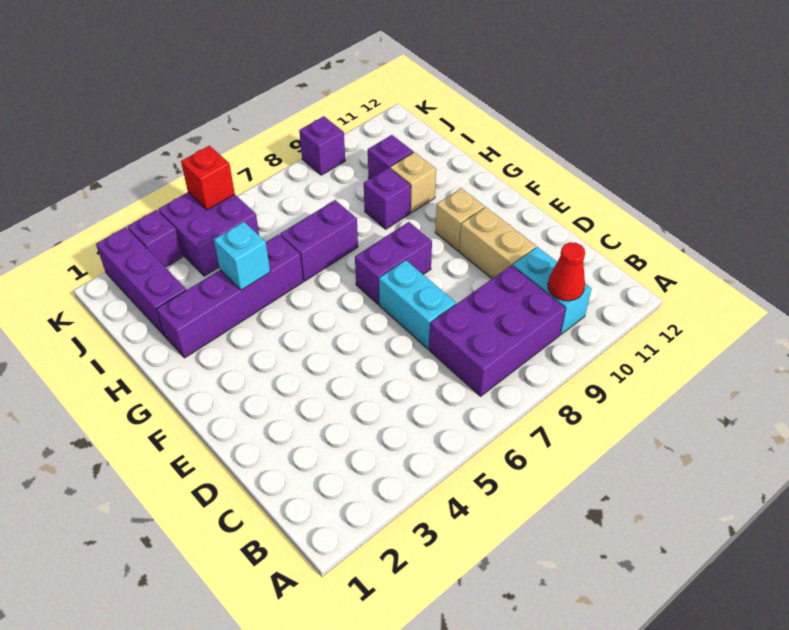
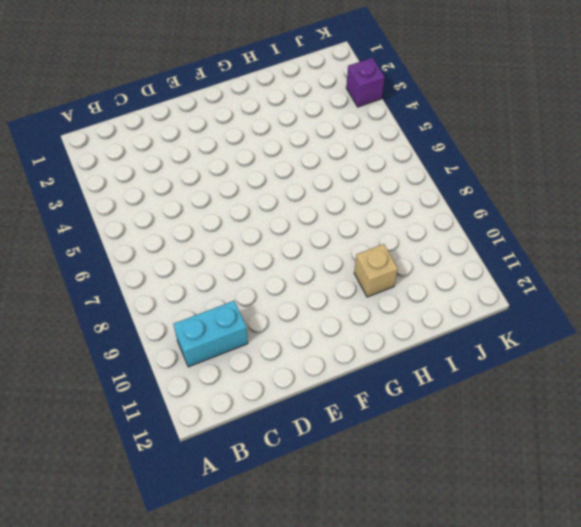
none -> purple 2x3 brick [429,265,565,396]
none -> cyan 1x2 brick [379,260,456,349]
none -> tan 1x2 brick [459,207,536,279]

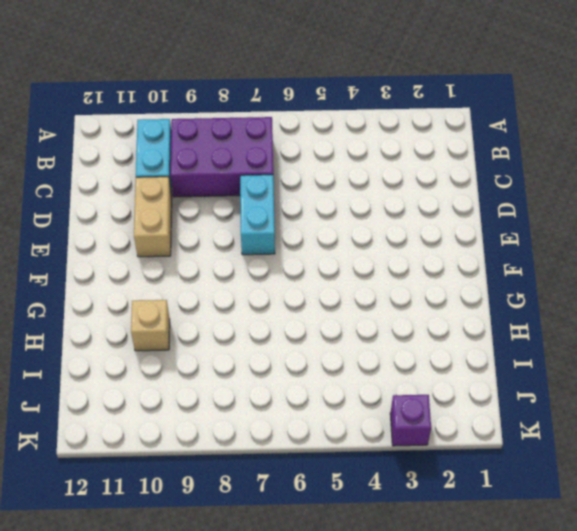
none -> purple 1x2 brick [355,222,432,305]
none -> tan 1x1 brick [435,188,485,251]
none -> purple 1x4 brick [157,235,303,358]

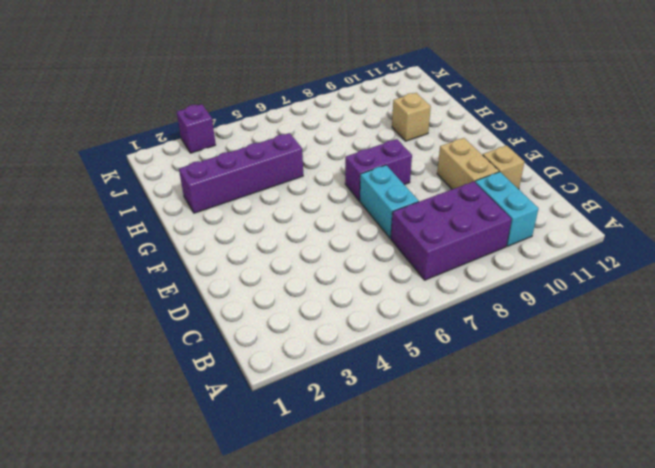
tan 1x1 brick [483,145,524,189] -> tan 1x1 brick moved to [435,188,485,251]
none -> purple 1x2 brick [280,200,358,281]
none -> purple 1x1 brick [364,168,411,229]
none -> purple 1x3 brick [96,227,186,335]

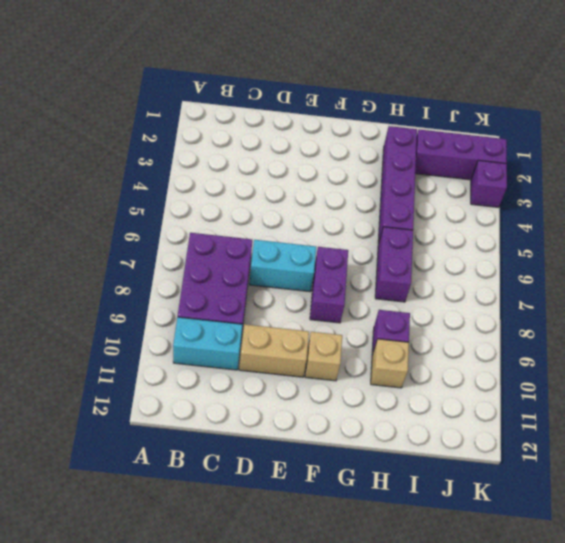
none -> purple 1x1 brick [368,135,413,179]
none -> purple 2x2 brick [158,192,259,276]
none -> purple 1x1 brick [299,116,345,175]

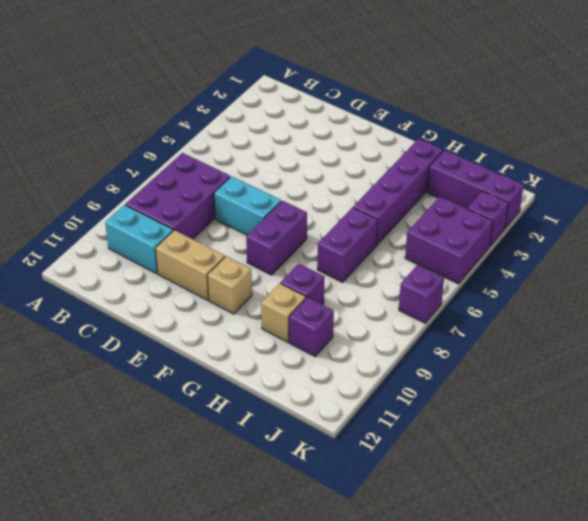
purple 1x1 brick [399,265,444,323] -> purple 1x1 brick moved to [299,116,345,175]
none -> red 1x1 cone [548,242,585,301]
none -> cyan 1x1 brick [214,222,270,290]
none -> red 1x1 brick [181,146,235,210]

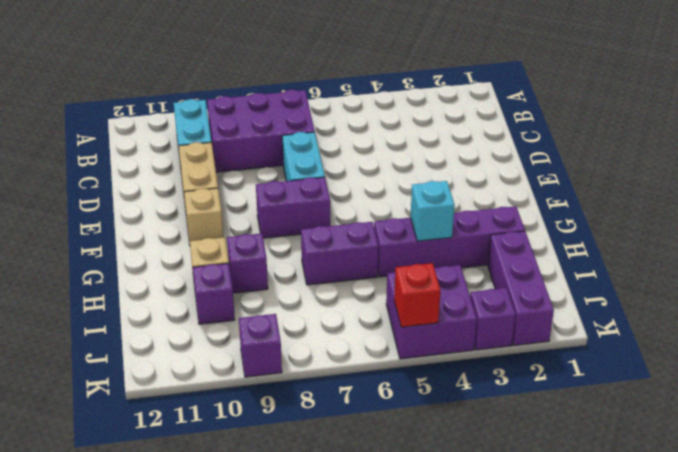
none -> red 1x1 cone [548,242,585,301]

